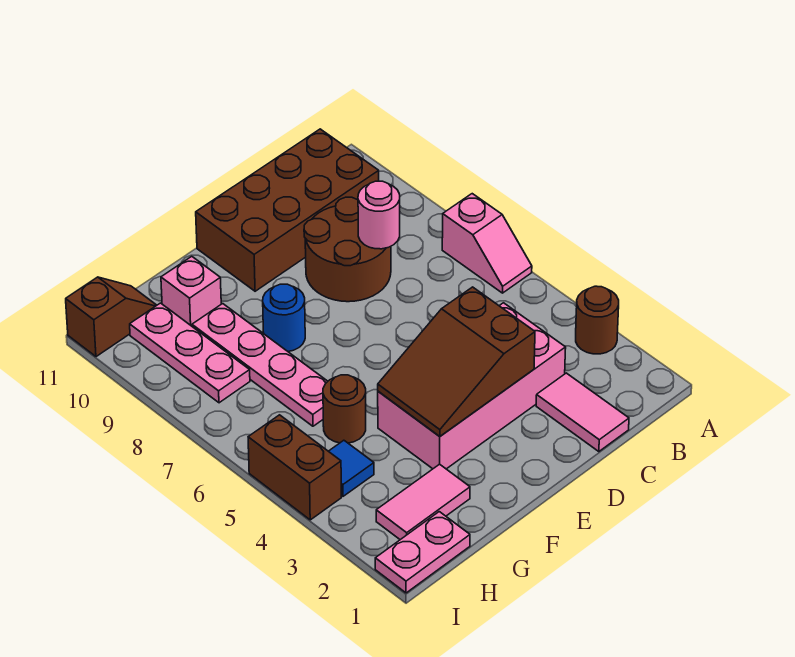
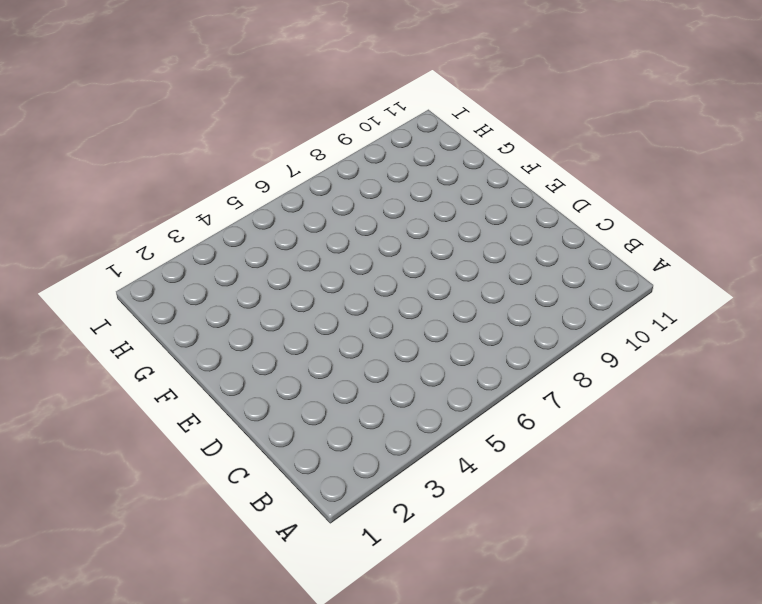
none -> brown 1x1 round brick [576,286,619,354]
none -> pink 1x2 slope [442,194,532,293]
none -> brown 2x4 brick [196,129,379,291]

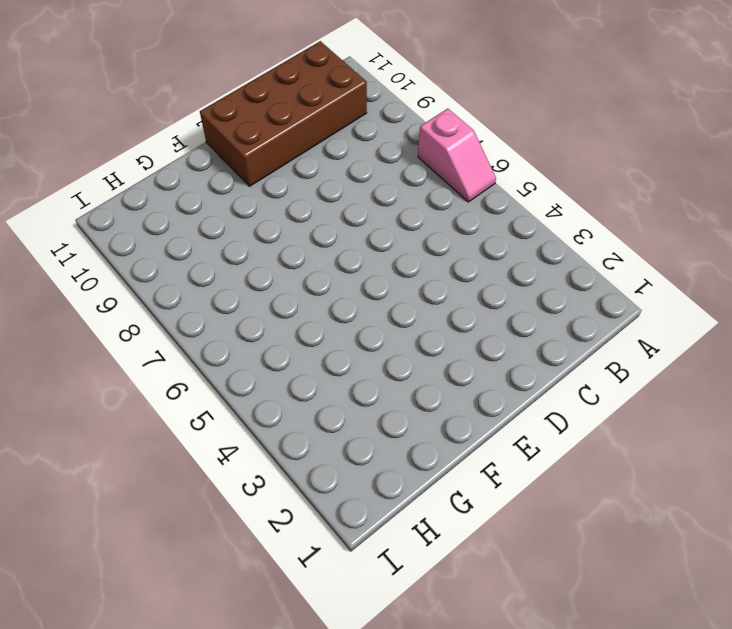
none -> brown 1x1 round brick [576,286,619,354]
none -> pink 1x2 tile [536,373,629,452]
none -> pink 2x4 brick [378,303,566,469]

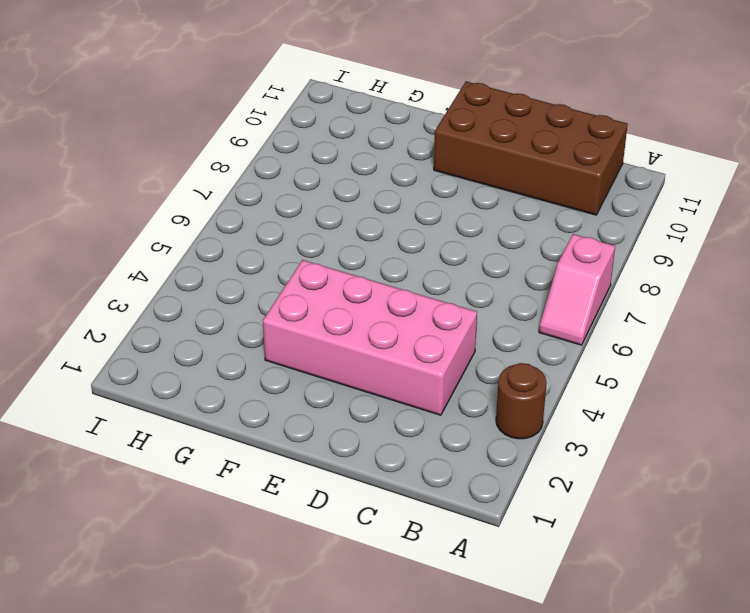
none -> pink 1x2 tile [536,373,629,452]
none -> brown 2x2 round brick [304,197,391,302]
none -> blue 1x1 round brick [263,284,305,352]

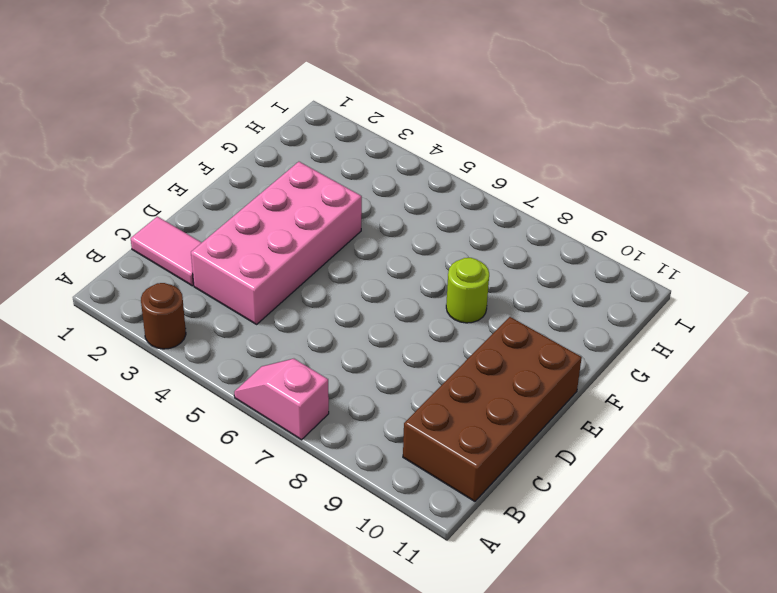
lime 1x1 round brick [446,258,489,323] -> blue 1x1 round brick [263,284,305,352]
none -> brown 2x2 round brick [304,197,391,302]
none -> pink 1x2 tile [376,464,470,540]
none -> brown 1x1 round brick [323,375,366,443]

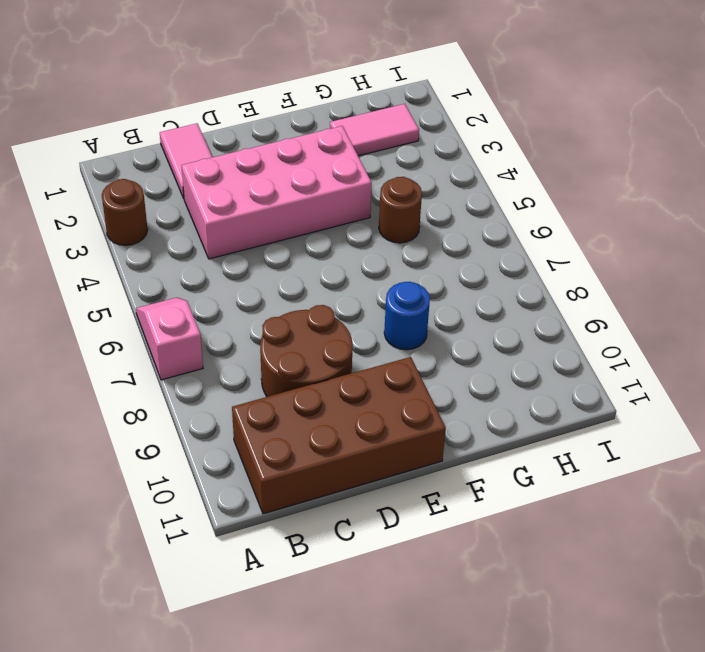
none -> pink 1x4 plate [192,304,328,426]
none -> pink 1x1 brick [161,256,221,326]
none -> pink 1x2 plate [375,512,470,593]

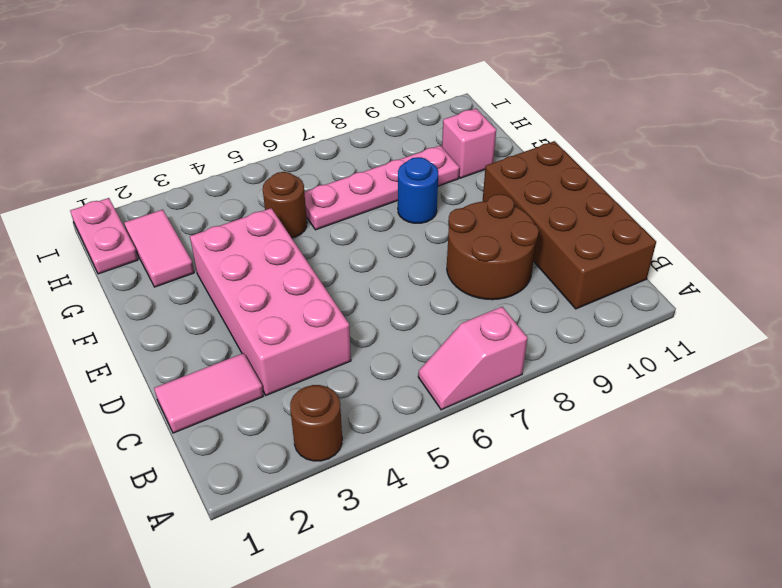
none -> blue 1x1 tile [329,440,374,496]
none -> pink 1x3 plate [130,303,250,403]
none -> brown 1x2 slope [66,277,157,357]

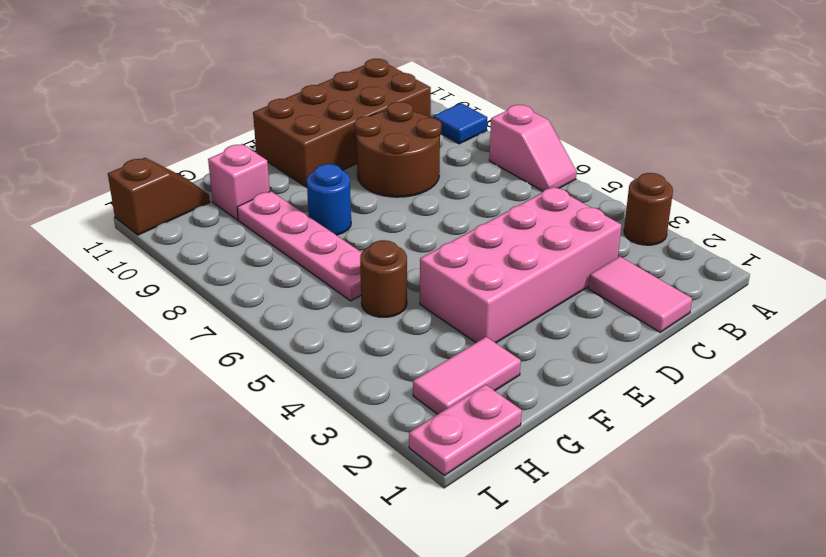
blue 1x1 tile [433,103,487,144] -> blue 1x1 tile moved to [329,440,374,496]
none -> pink 1x3 plate [130,303,250,403]
none -> brown 1x2 brick [248,415,341,520]
none -> pink 1x1 round brick [358,181,400,249]

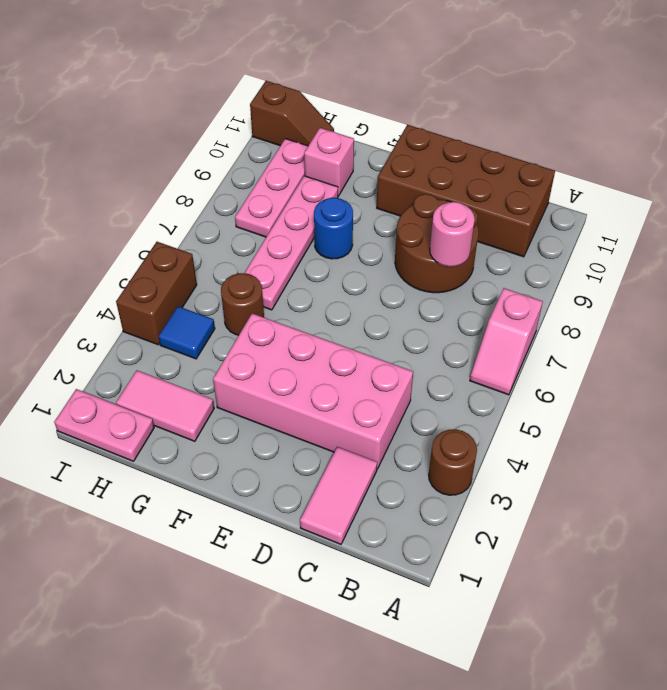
none -> brown 2x3 slope [378,287,535,436]

